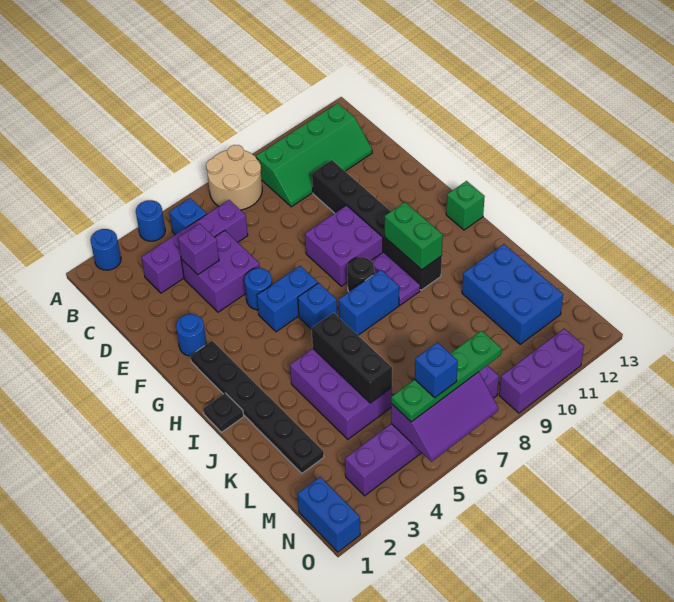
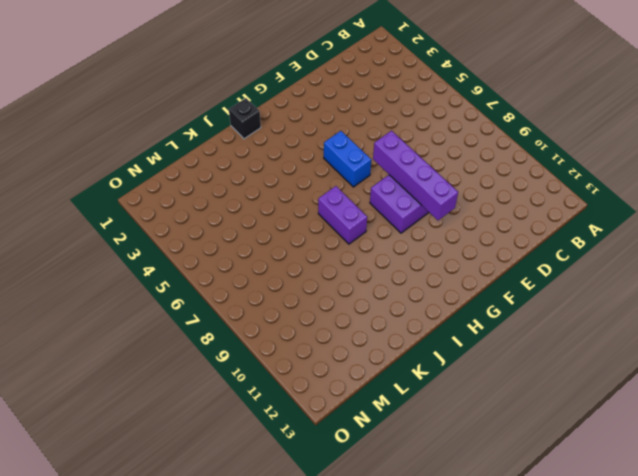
purple 1x4 brick [373,131,458,220] -> purple 1x4 brick moved to [141,200,248,293]
black 1x1 brick [229,98,261,139] -> black 1x1 plate [203,393,244,432]
purple 1x2 brick [318,186,367,244] -> blue 1x2 brick [339,270,399,335]
none -> blue 1x1 round brick [90,229,121,270]
none -> blue 1x1 round brick [136,200,165,241]
none -> tan 2x2 round brick [206,145,262,210]
none -> blue 1x1 brick [170,198,207,235]

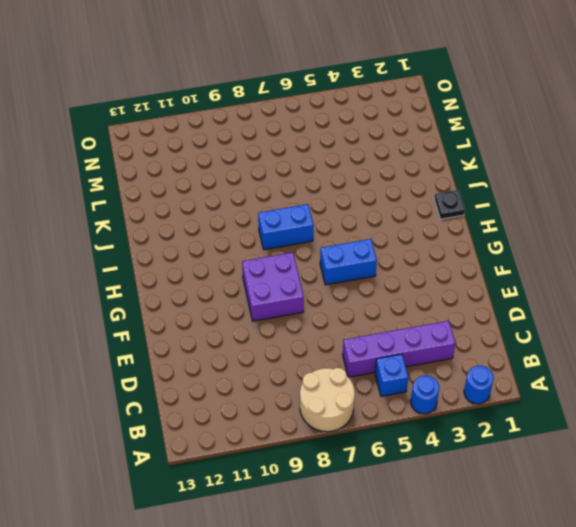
none -> green 2x4 slope [256,103,372,207]
none -> purple 2x2 brick [181,230,260,312]
none -> black 1x6 brick [312,160,442,290]
none -> blue 1x1 round brick [176,314,207,356]

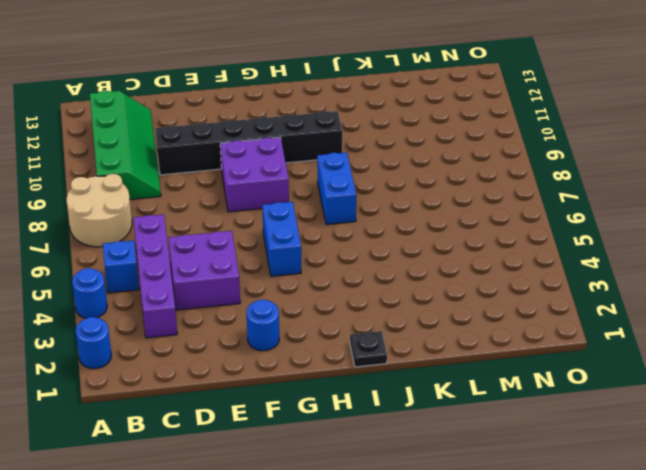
none -> blue 1x1 round brick [245,268,272,310]
none -> black 1x6 plate [190,341,324,473]
none -> blue 1x1 brick [298,283,337,329]
none -> black 1x1 round brick [347,257,375,292]

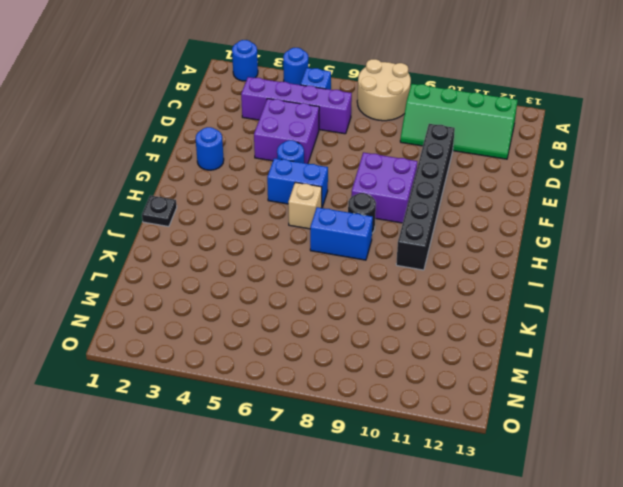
tan 1x1 brick [288,182,322,229] -> blue 1x1 brick [298,283,337,329]
none -> black 1x6 plate [190,341,324,473]
none -> purple 1x2 plate [371,252,420,305]
none -> green 1x1 brick [446,181,485,230]
none -> purple 2x3 brick [290,349,392,439]

